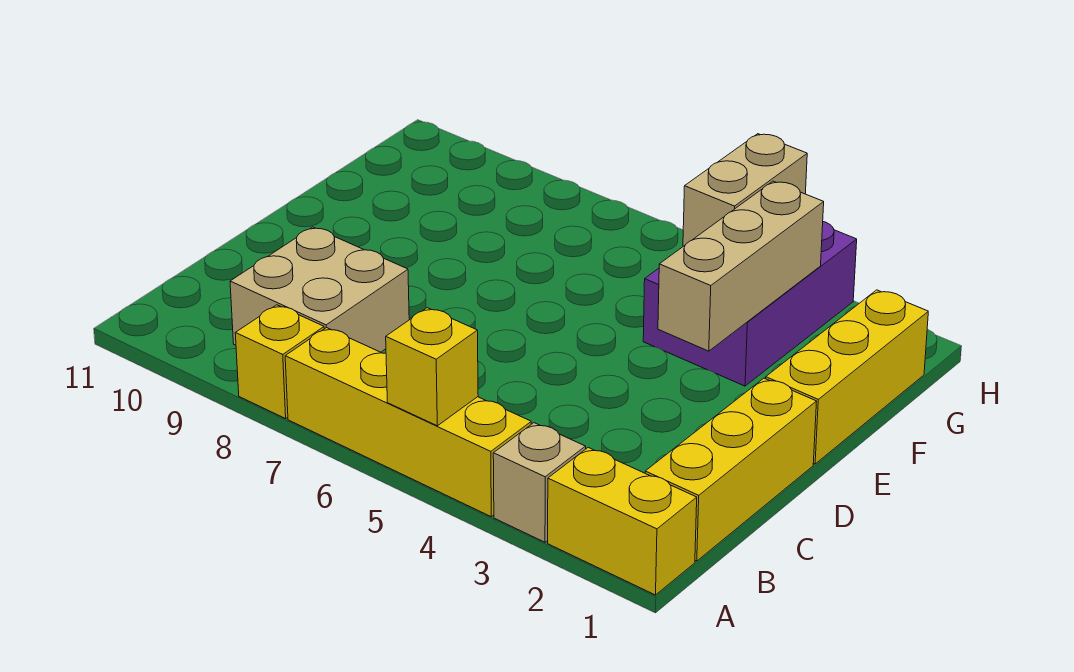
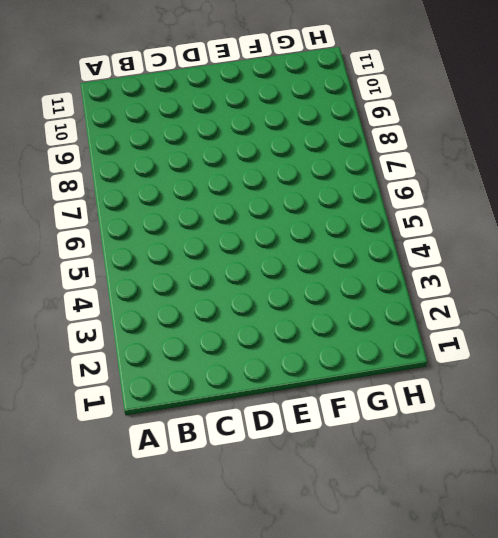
none -> yellow 1x2 brick [548,447,697,595]
none -> tan 1x1 brick [493,423,586,542]

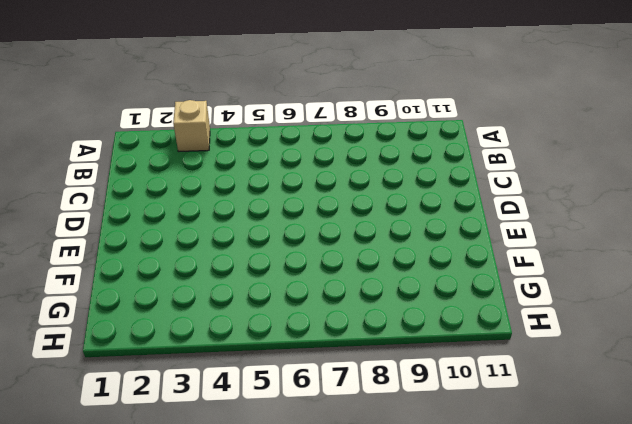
none -> yellow 1x2 brick [548,447,697,595]
none -> yellow 1x4 brick [285,328,531,517]

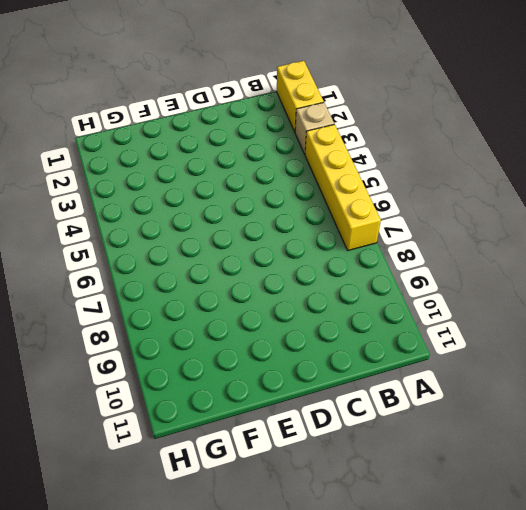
none -> yellow 1x1 brick [235,305,324,419]
none -> yellow 1x3 brick [645,378,817,561]

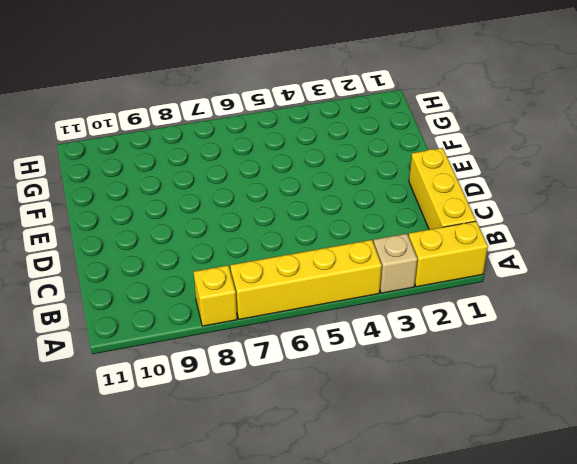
none -> tan 2x2 brick [230,227,409,352]
none -> yellow 1x3 brick [766,290,928,464]

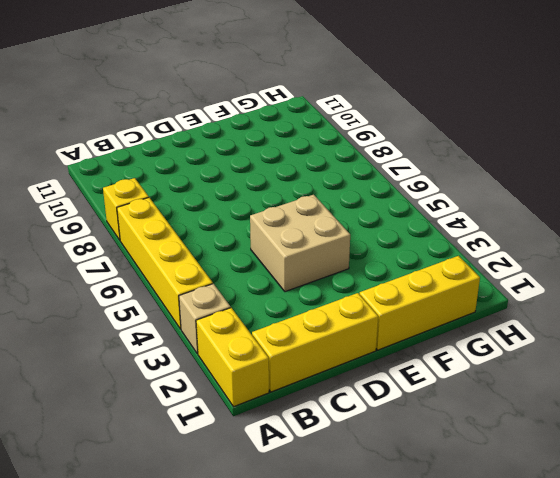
tan 2x2 brick [250,195,350,292] -> tan 2x2 brick moved to [230,227,409,352]
none -> purple 2x3 brick [643,222,857,386]
none -> yellow 1x1 brick [386,308,478,426]

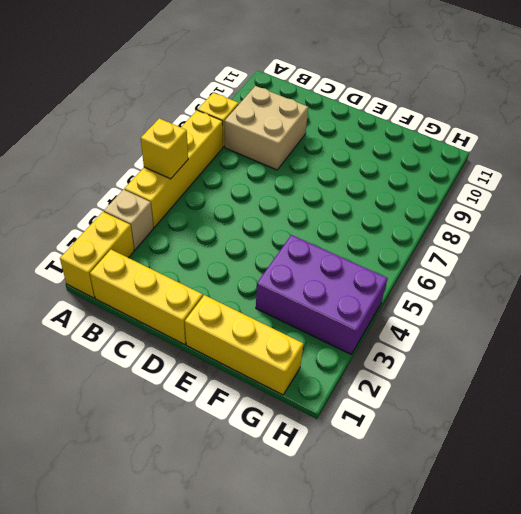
none -> tan 1x3 brick [658,181,824,351]
none -> tan 1x2 brick [683,134,807,246]

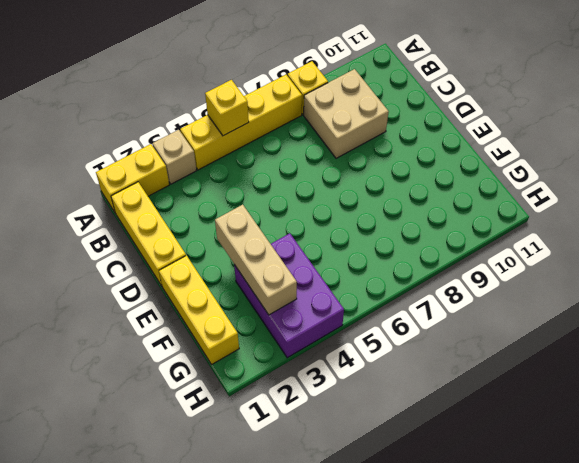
none -> tan 1x2 brick [683,134,807,246]

